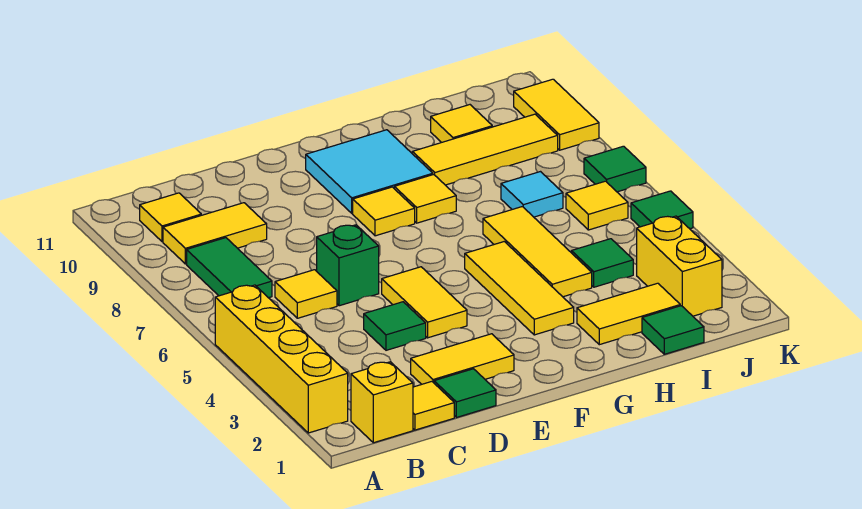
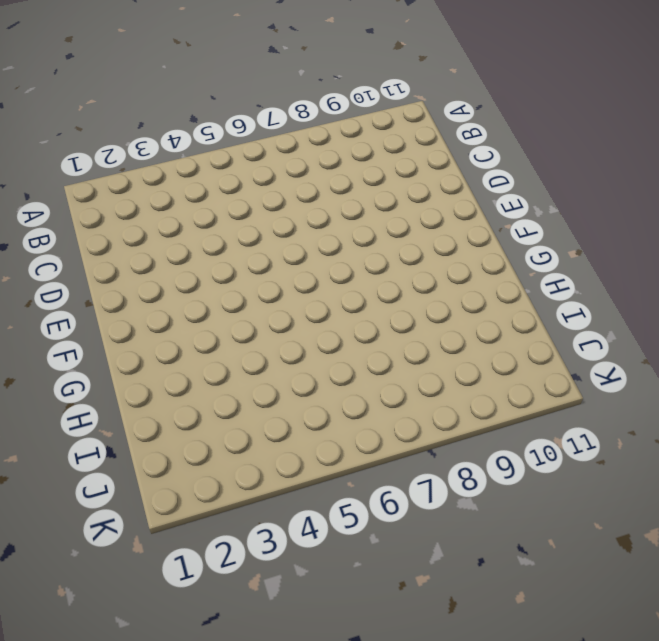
none -> yellow 1x4 brick [215,285,348,433]
none -> yellow 1x1 brick [351,362,413,443]
none -> green 1x2 tile [187,238,272,298]

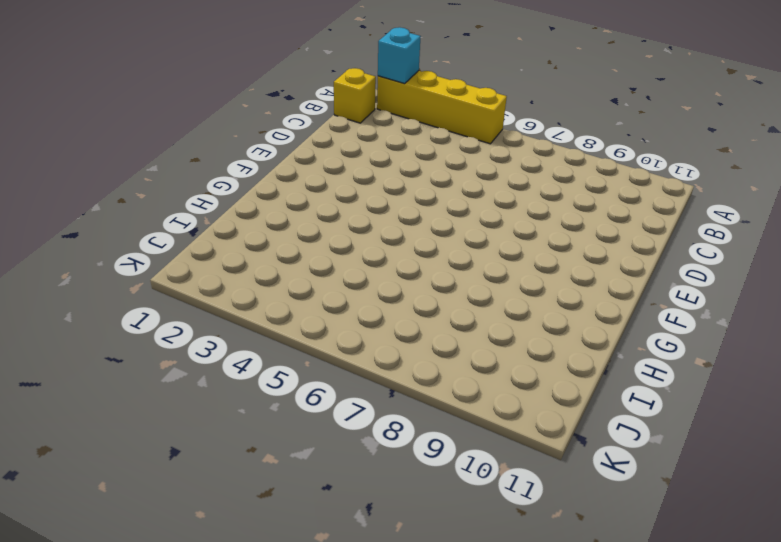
cyan 1x1 brick [378,27,421,84] -> none
none -> green 1x2 tile [187,238,272,298]
none -> yellow 1x2 tile [163,203,267,264]
none -> yellow 1x1 tile [140,193,201,242]

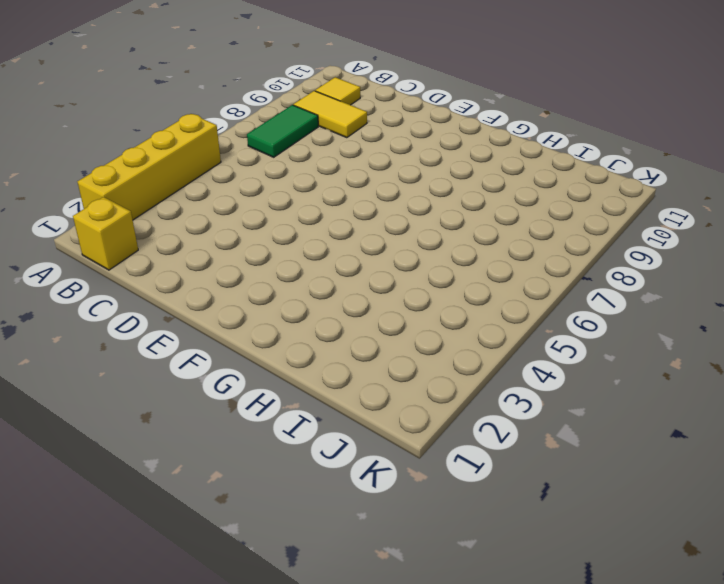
none -> yellow 1x1 tile [413,382,454,430]
none -> yellow 1x1 tile [275,270,337,318]
none -> green 1x1 tile [434,369,496,417]

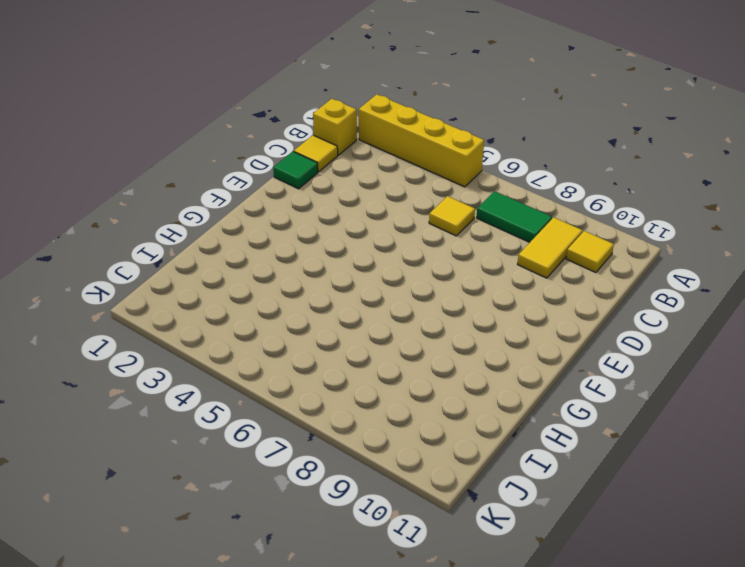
none -> yellow 1x2 tile [411,334,514,384]
none -> green 1x1 tile [364,302,426,350]
none -> green 1x1 brick [317,225,379,306]

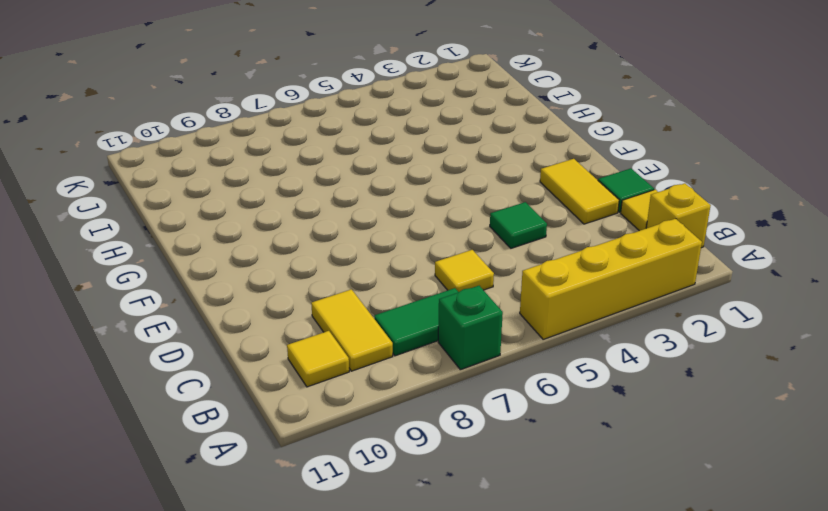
green 1x1 brick [438,286,503,370] -> green 1x1 brick moved to [317,225,379,306]
none -> yellow 1x2 tile [382,267,467,338]
none -> yellow 1x1 tile [353,187,415,236]
none -> cyan 2x2 tile [306,130,433,213]

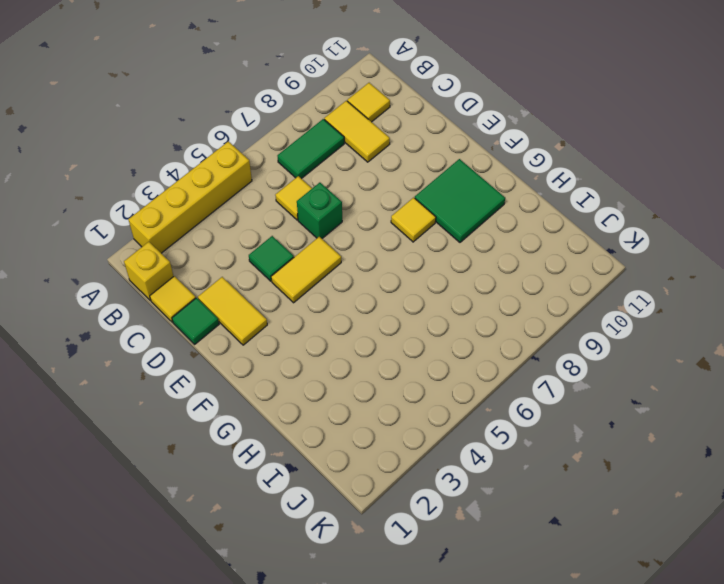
green 2x2 tile [415,159,505,242] -> cyan 2x2 tile [306,130,433,213]
none -> yellow 1x3 tile [465,242,574,335]
none -> yellow 1x1 tile [394,175,456,223]
none -> yellow 1x2 tile [577,283,680,345]

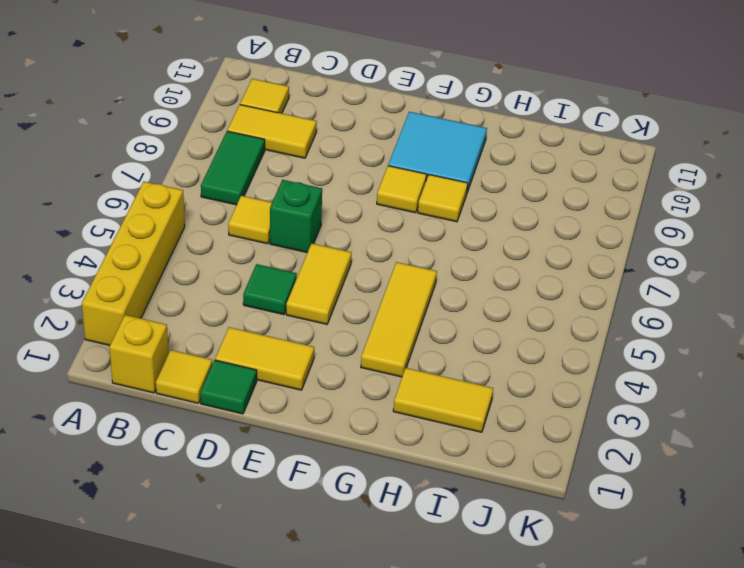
none -> yellow 1x3 tile [483,207,592,297]
none -> yellow 1x3 tile [412,114,558,185]
none -> green 1x1 tile [642,306,704,354]

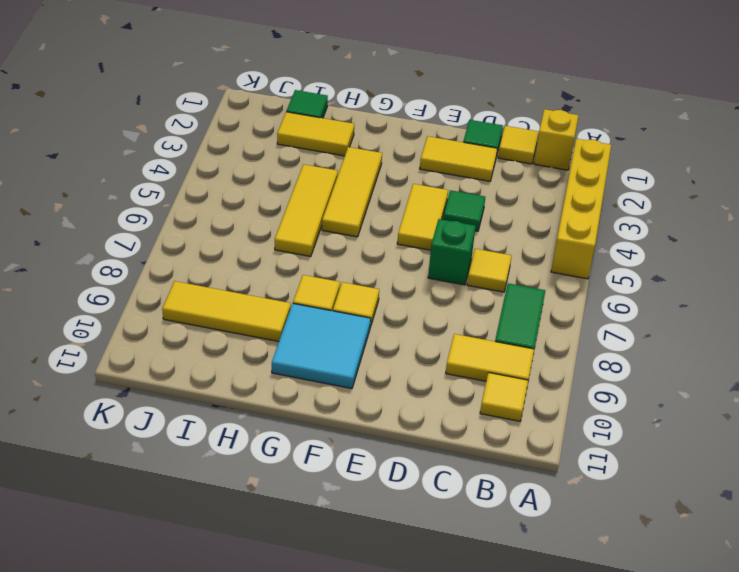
none -> green 1x1 tile [571,239,633,287]
none -> cyan 1x1 tile [501,172,563,217]
none -> yellow 1x1 tile [431,105,492,142]

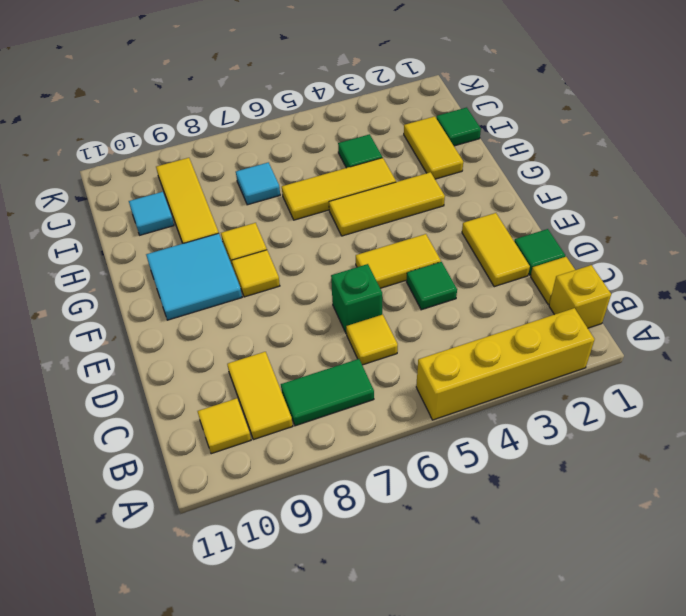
cyan 1x1 tile [129,192,174,235] -> yellow 1x1 tile [431,105,492,142]
none -> yellow 1x2 brick [637,216,722,316]
none -> yellow 1x1 tile [566,181,628,230]
none -> green 1x1 tile [631,191,693,229]

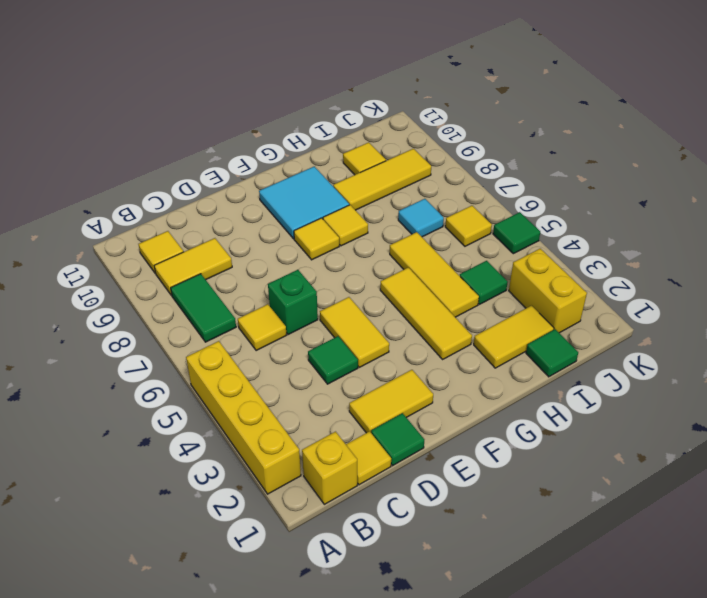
none -> green 1x1 tile [584,146,646,192]
none -> yellow 1x2 tile [514,79,599,150]

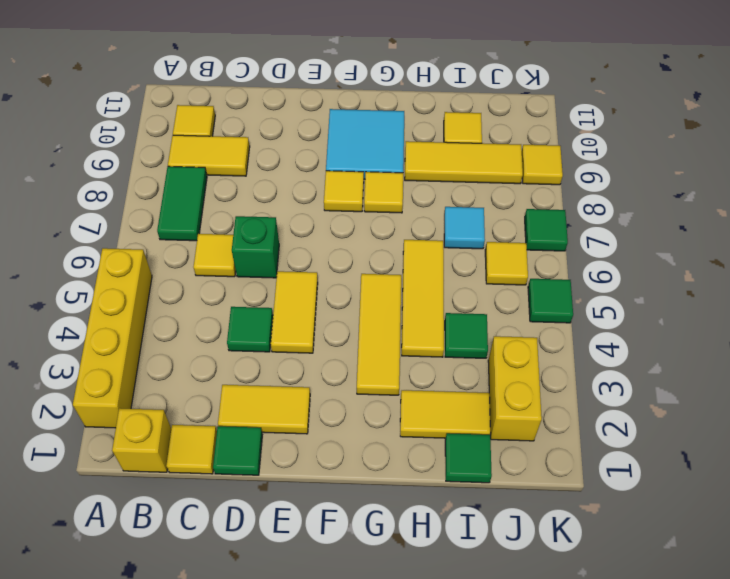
yellow 1x1 tile [522,145,563,185] -> yellow 1x2 tile [514,79,599,150]

